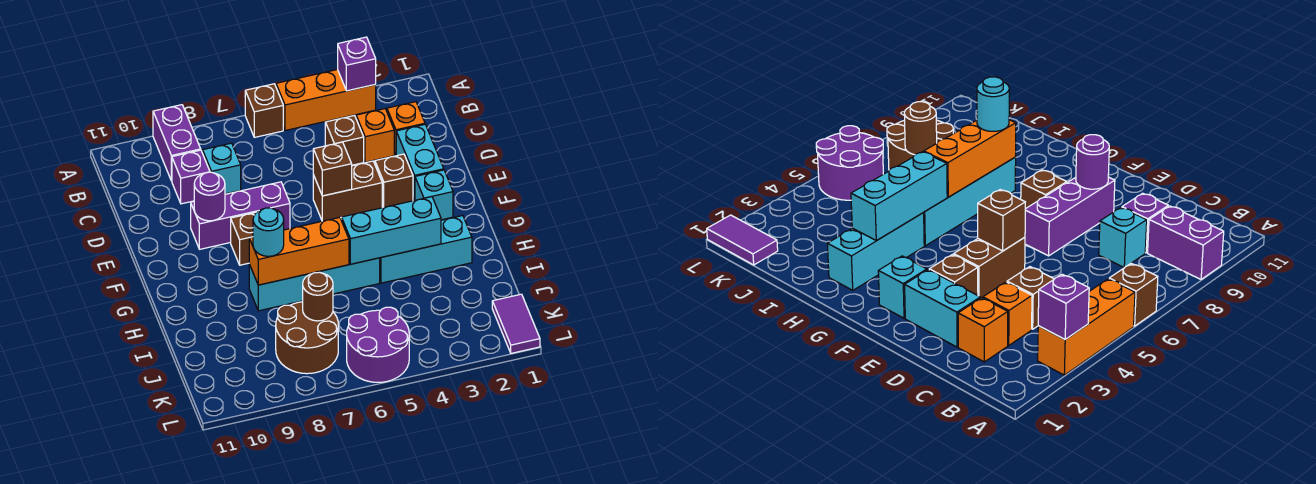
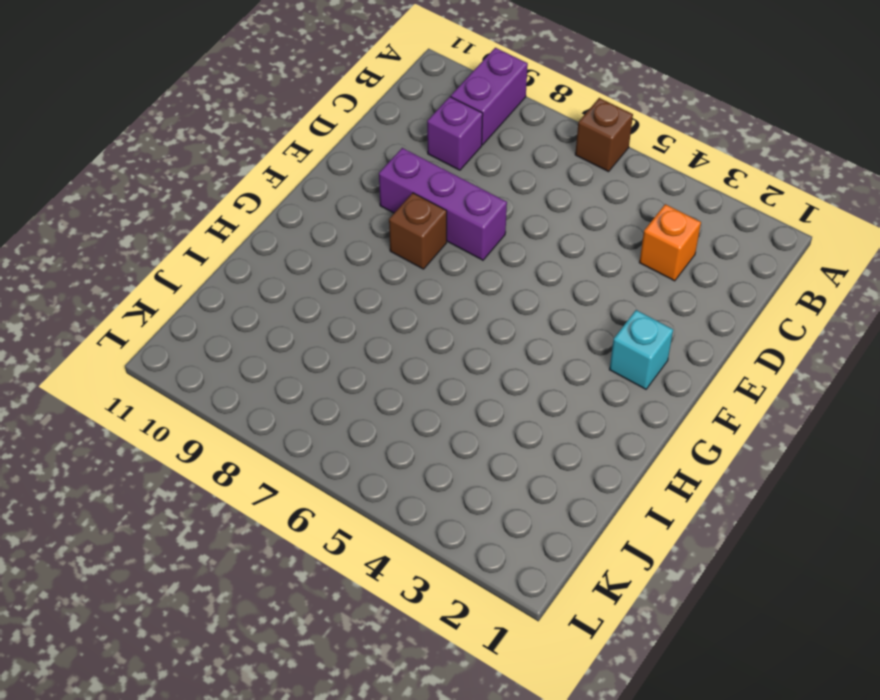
none -> orange 1x3 brick [276,69,376,131]
none -> orange 1x1 brick [387,102,425,155]
none -> brown 1x1 brick [325,116,364,165]

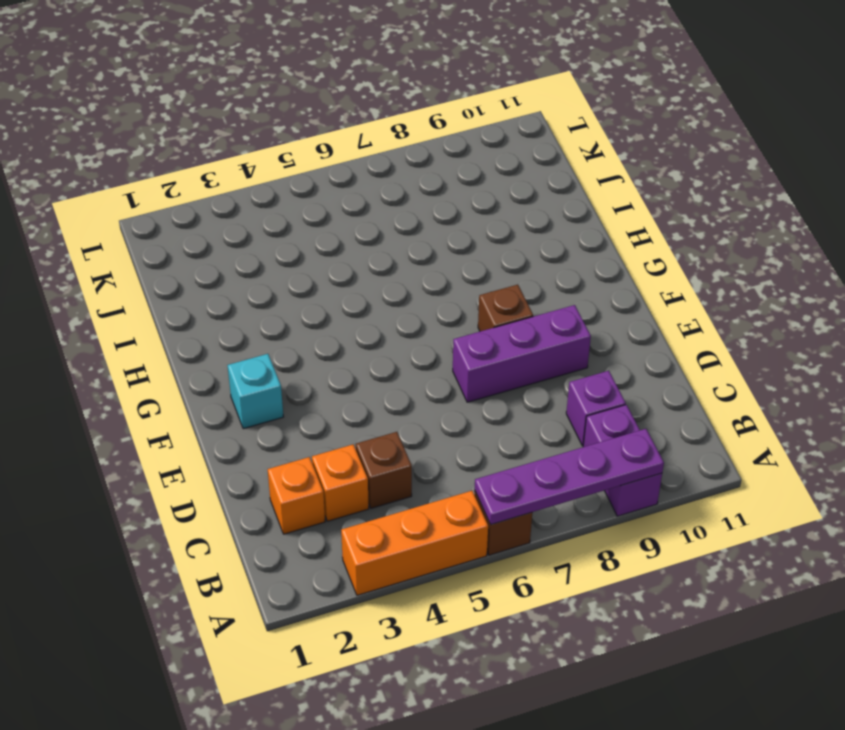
purple 1x4 plate [475,429,664,525] -> none
none -> cyan 1x1 brick [203,143,241,194]
none -> cyan 1x2 brick [396,125,444,200]
none -> brown 1x1 brick [375,154,413,207]

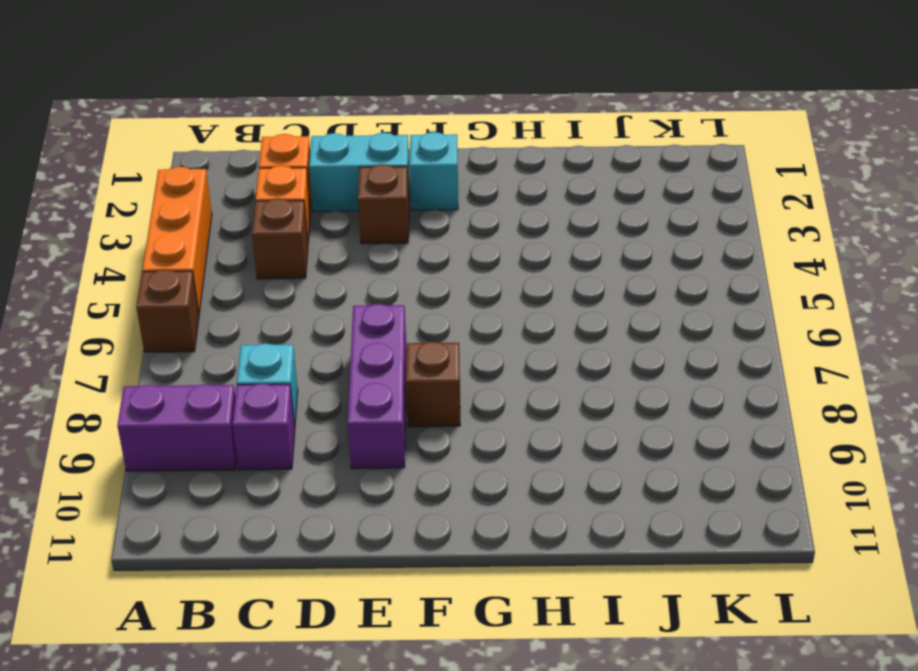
none -> brown 1x2 brick [313,161,382,221]
none -> cyan 1x3 brick [380,216,472,283]
none -> cyan 1x4 brick [249,258,380,311]

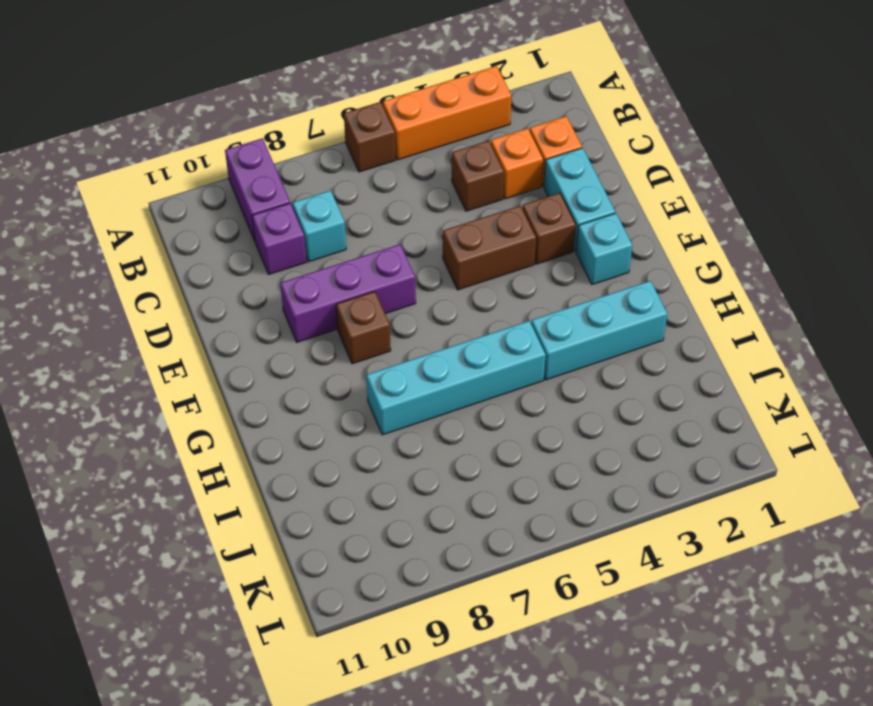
none -> brown 2x2 round brick [276,302,338,374]
none -> purple 1x2 tile [492,294,540,353]
none -> purple 2x2 round brick [347,307,409,382]

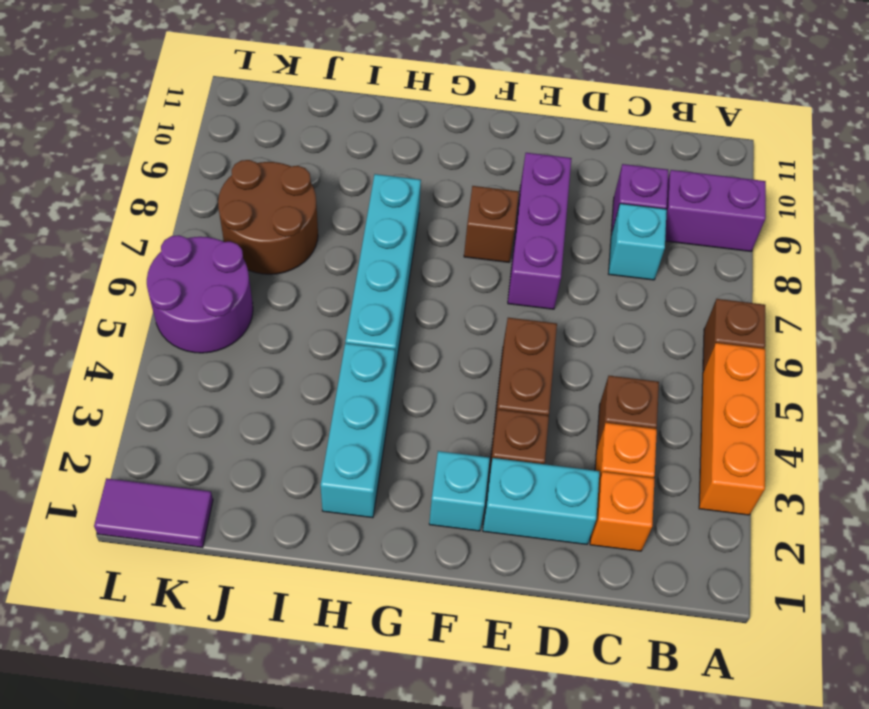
none -> purple 1x1 brick [338,37,376,91]
none -> brown 1x1 brick [313,142,352,196]
none -> purple 1x1 round brick [194,172,225,221]

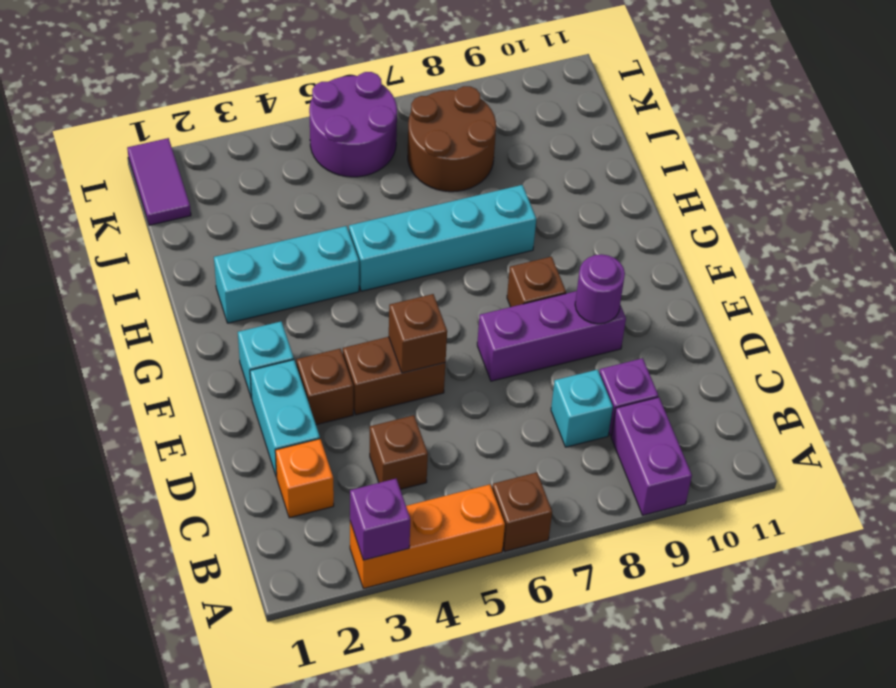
none -> orange 1x1 brick [356,109,394,162]
none -> cyan 1x3 brick [342,197,441,264]
none -> orange 1x3 brick [249,217,349,285]

